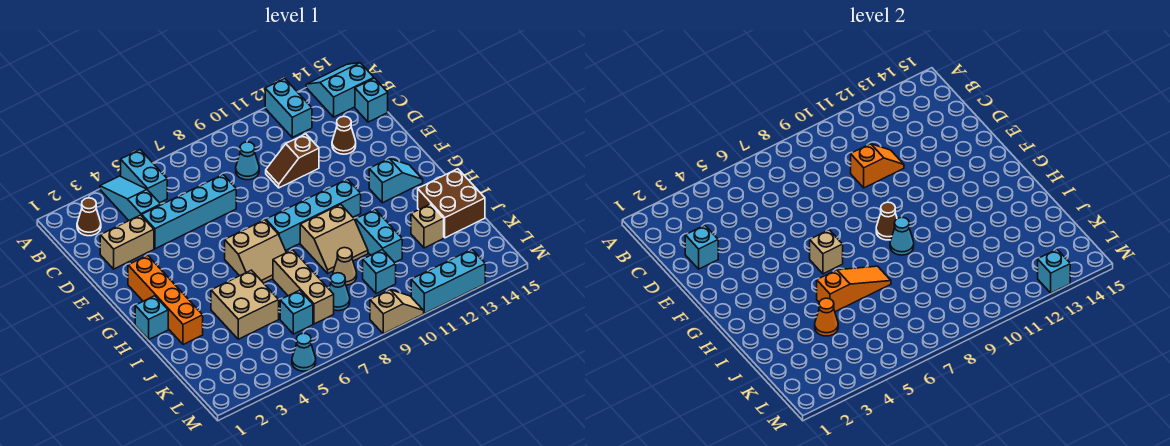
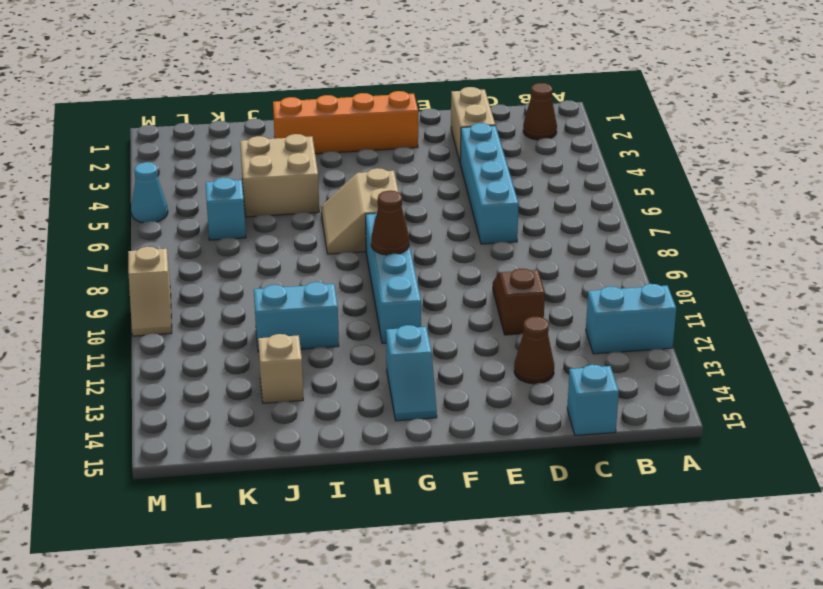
none -> cyan 1x3 slope [100,176,161,220]
none -> cyan 1x2 brick [121,150,167,203]
none -> cyan 2x2 slope [306,63,374,117]
none -> cyan 1x1 cone [236,142,259,180]

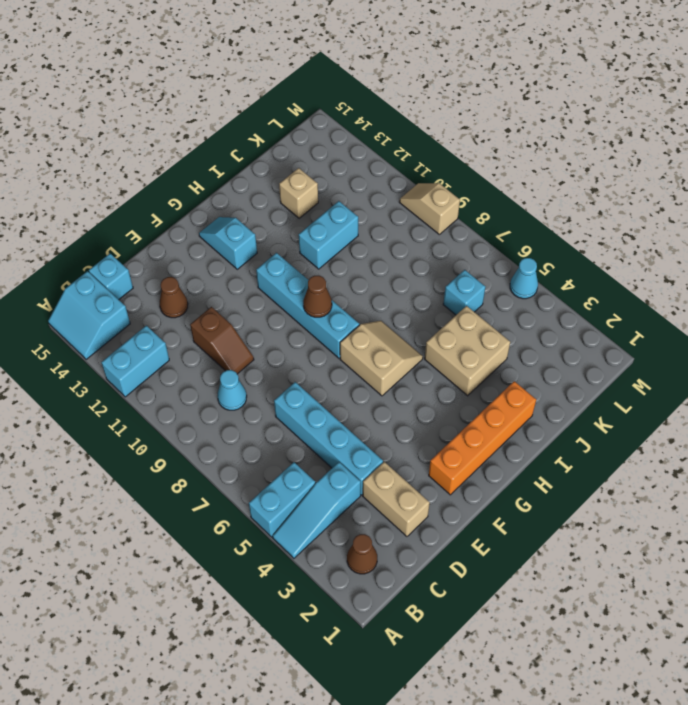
none -> cyan 1x1 brick [135,296,168,339]
none -> tan 2x2 slope [300,204,368,273]
none -> tan 1x3 brick [273,250,334,324]
none -> brown 2x2 brick [418,169,485,238]

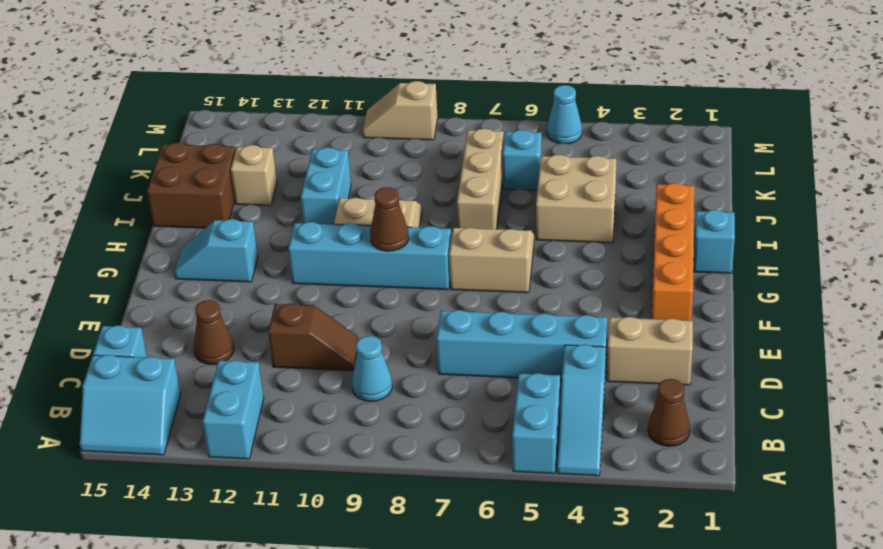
none -> tan 1x1 cone [333,248,357,285]
none -> cyan 1x1 cone [329,273,350,311]
none -> cyan 1x1 brick [363,250,396,293]
none -> cyan 1x3 brick [411,250,485,314]

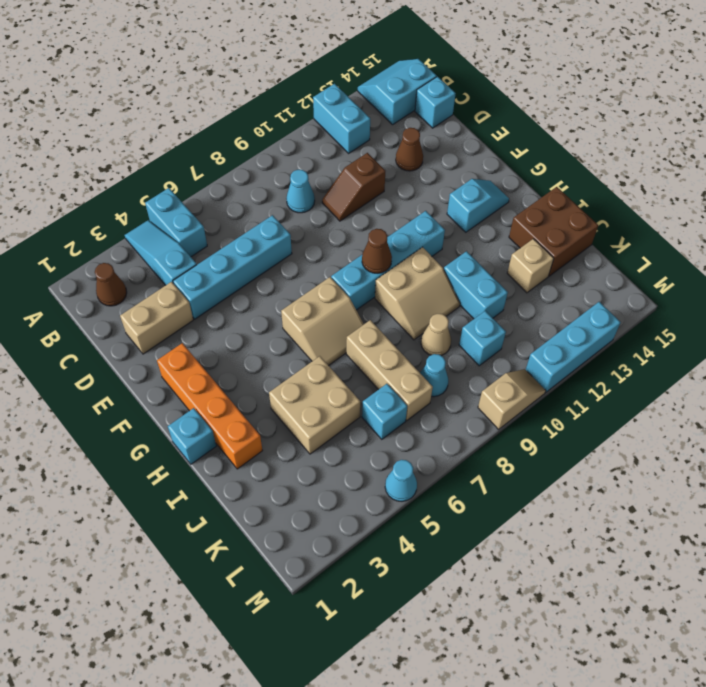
none -> cyan 1x1 brick [685,225,718,269]
none -> orange 1x2 slope [851,144,904,188]
none -> tan 1x1 brick [810,230,843,274]
none -> cyan 1x1 cone [890,217,914,255]

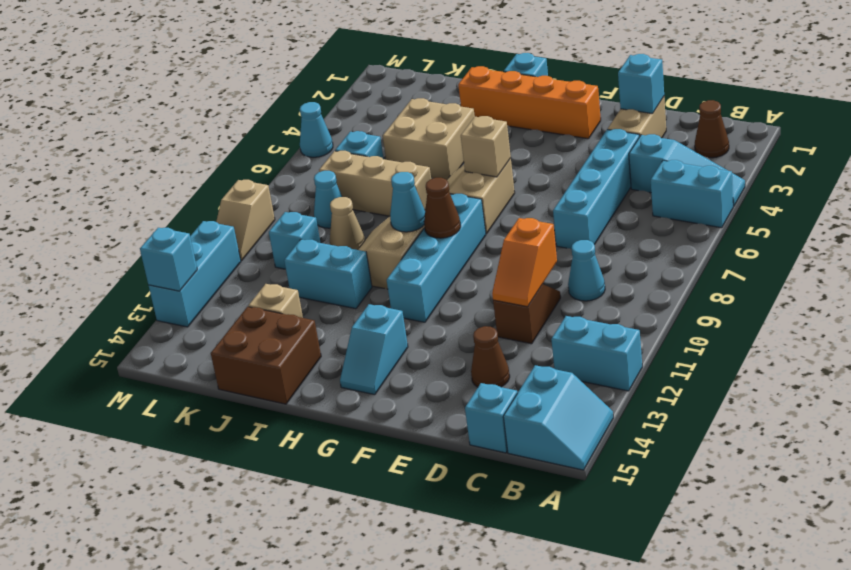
none -> orange 1x3 slope [817,266,891,312]
none -> orange 1x1 cone [815,298,838,336]

